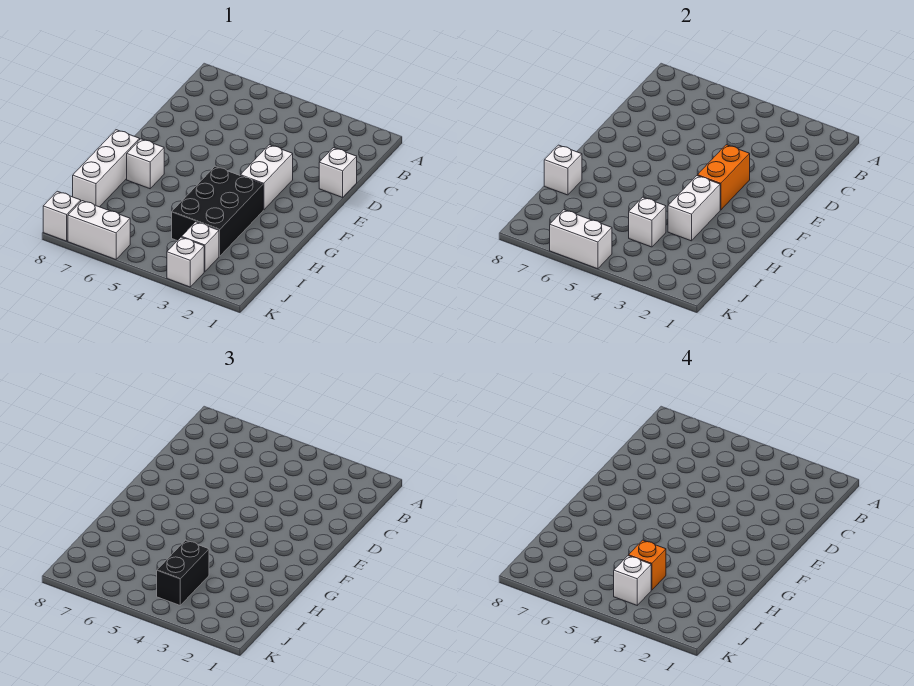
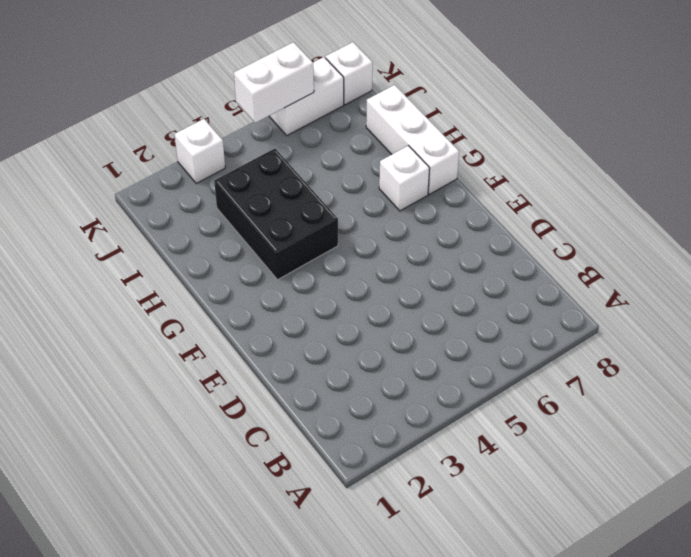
none -> white 1x1 brick [319,148,357,197]
none -> white 1x2 brick [240,145,293,210]
none -> white 1x1 brick [182,222,219,272]

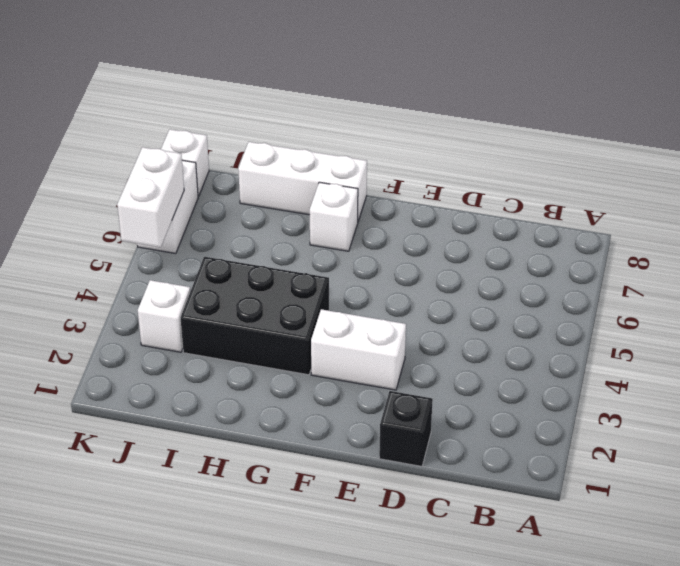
black 1x1 brick [379,391,433,466] -> white 1x1 brick [319,148,357,197]
none -> white 1x1 brick [167,237,204,287]
none -> orange 1x2 brick [697,145,750,210]
none -> white 1x2 brick [668,176,720,241]

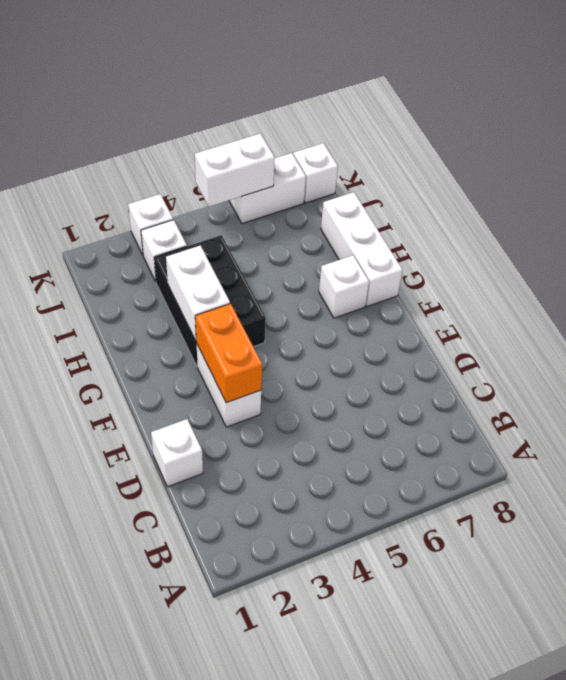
none -> white 1x1 brick [544,145,582,195]
none -> white 1x1 brick [629,197,666,247]
none -> black 1x2 brick [157,540,209,605]

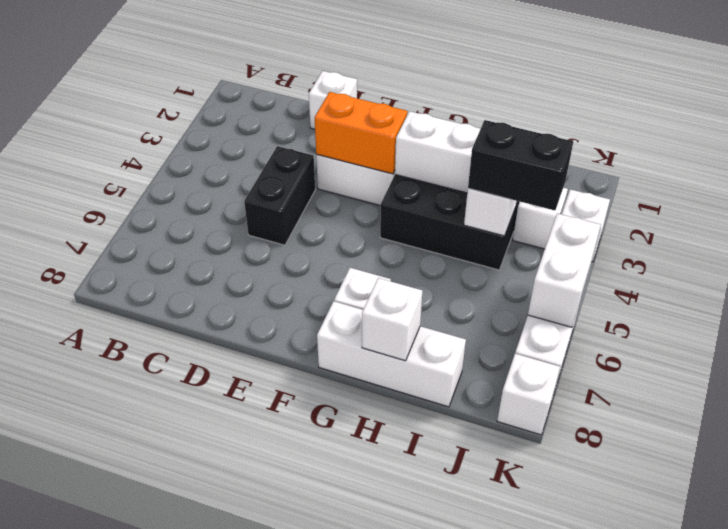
black 1x2 brick [244,146,315,245] -> none
none -> orange 1x1 brick [629,540,666,590]
none -> white 1x1 brick [614,556,651,605]

